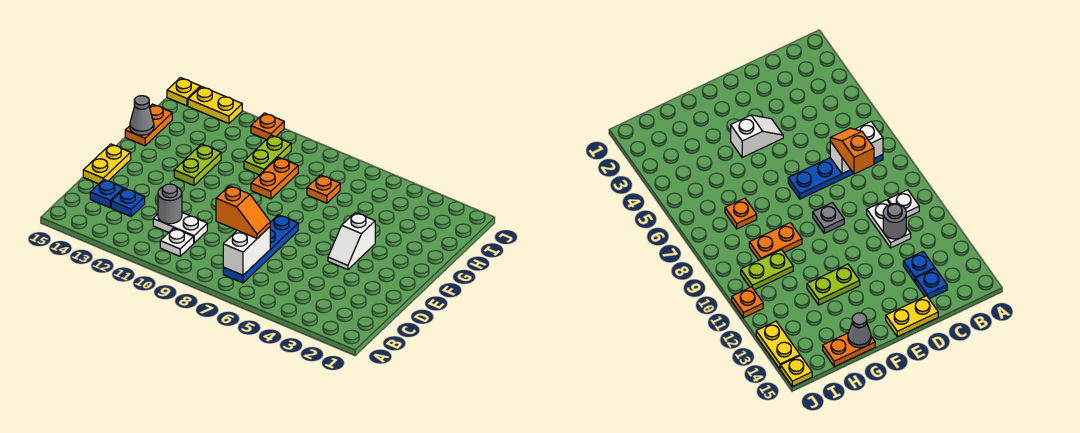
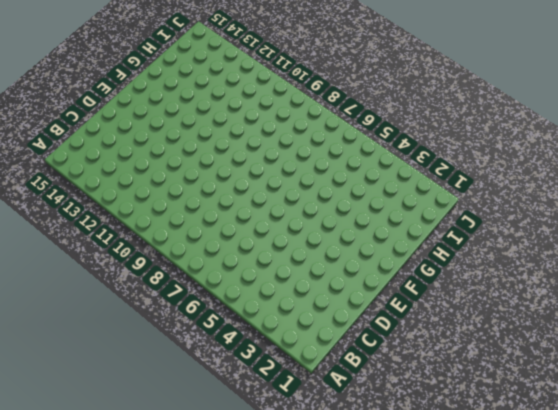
none -> blue 1x4 plate [223,215,298,283]
none -> white 1x1 plate [160,228,194,256]
none -> white 1x2 plate [153,213,207,243]

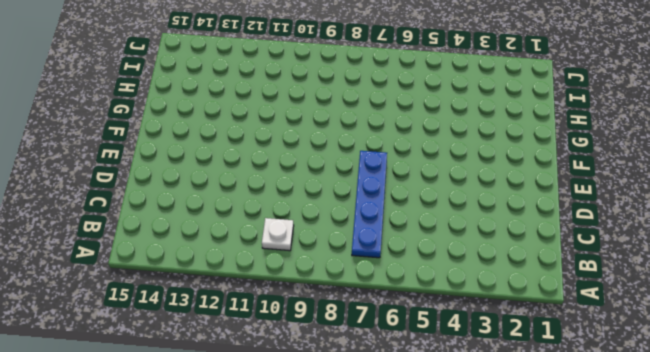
none -> white 1x2 plate [153,213,207,243]
none -> blue 1x1 plate [111,188,145,216]
none -> blue 1x1 plate [90,179,124,208]

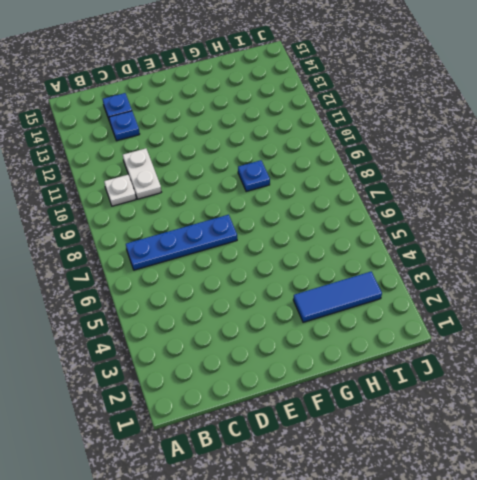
blue 1x3 tile [293,272,382,322] -> none
blue 1x1 plate [238,160,270,191] -> orange 1x2 plate [251,157,298,199]
none -> yellow 1x2 plate [83,144,131,184]
none -> white 1x2 slope [328,212,375,270]
none -> grey 1x1 plate [813,203,844,233]

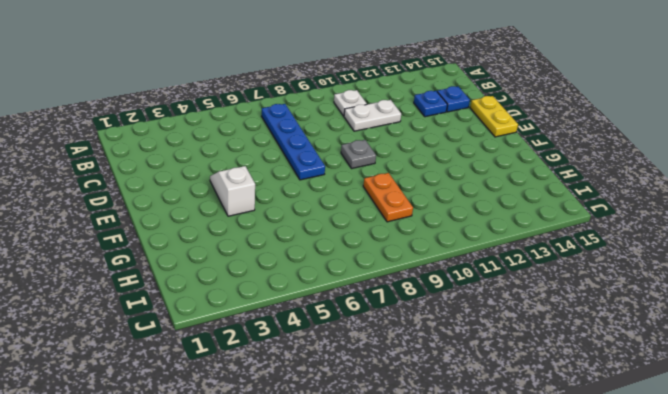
none -> lime 1x2 plate [174,144,221,186]
none -> orange 1x2 plate [125,104,172,146]
none -> orange 1x1 plate [307,175,340,203]

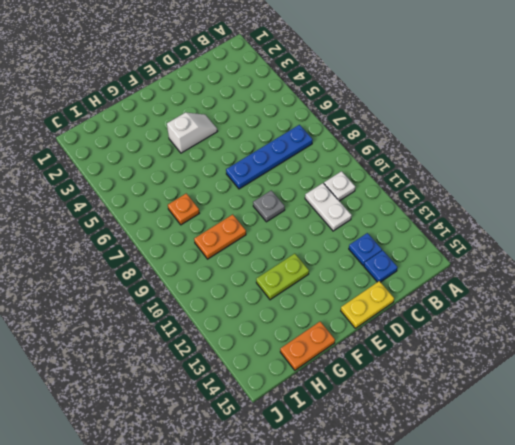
none -> lime 1x2 plate [244,135,291,175]
none -> orange 1x1 plate [251,113,284,140]
none -> yellow 1x2 plate [188,87,242,124]

